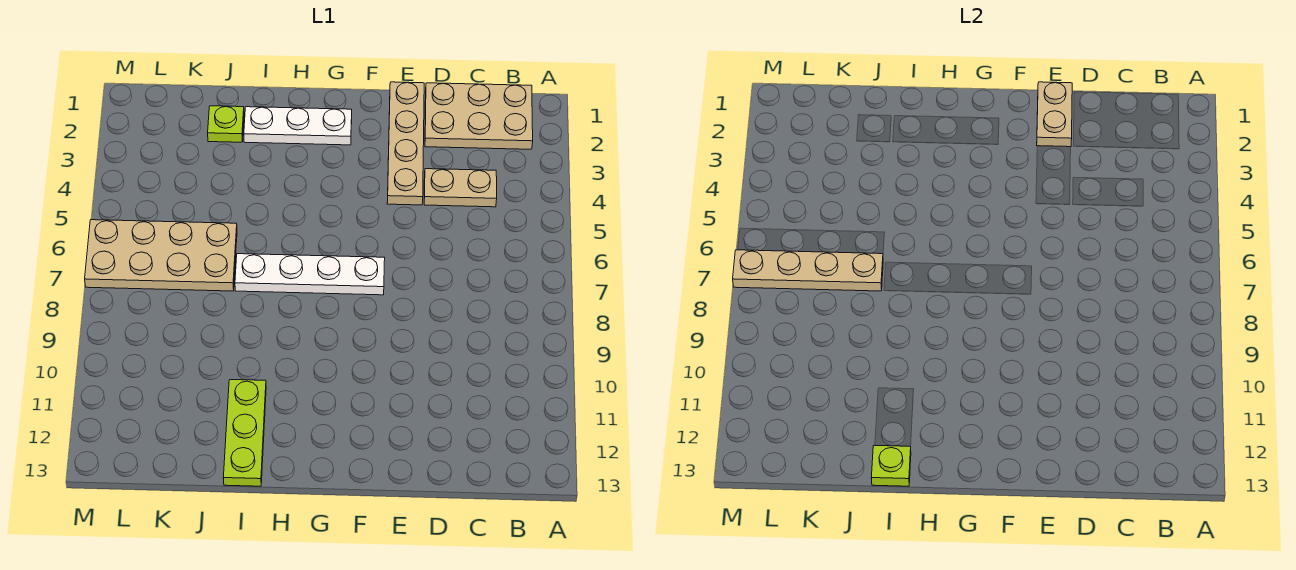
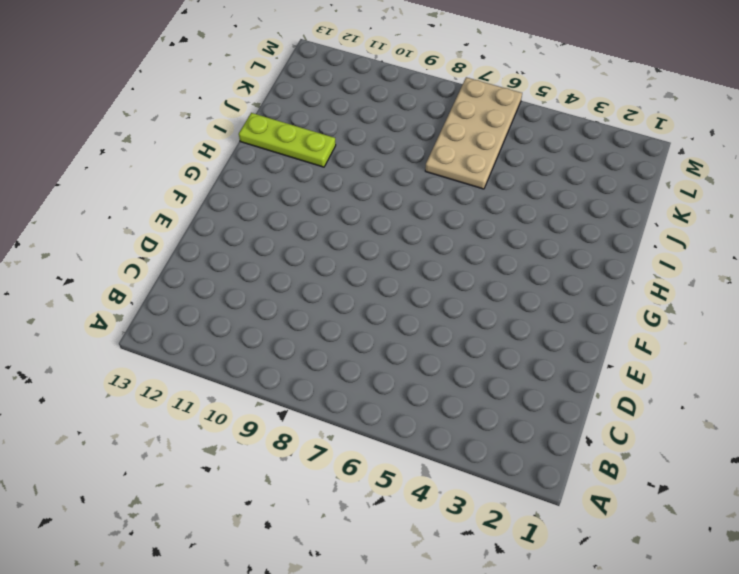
none -> tan 2x3 plate [425,83,533,149]
none -> tan 1x2 plate [424,169,497,207]

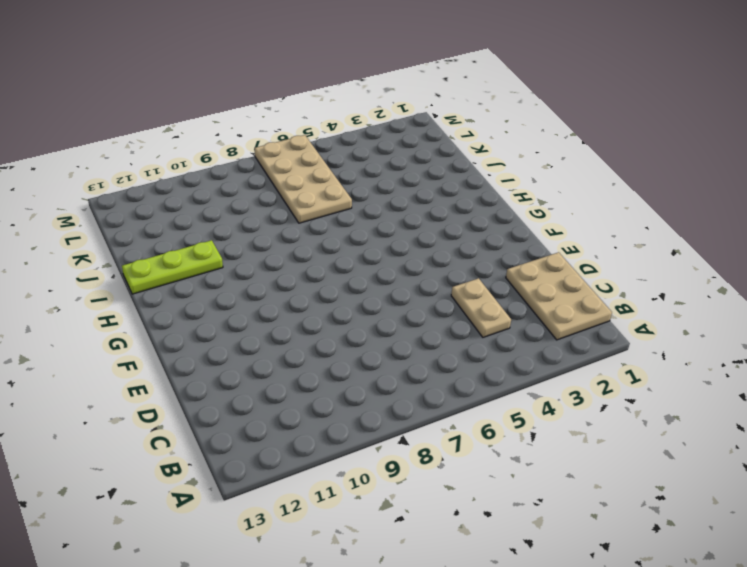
none -> tan 1x4 plate [387,82,424,205]
none -> white 1x4 plate [235,254,385,295]

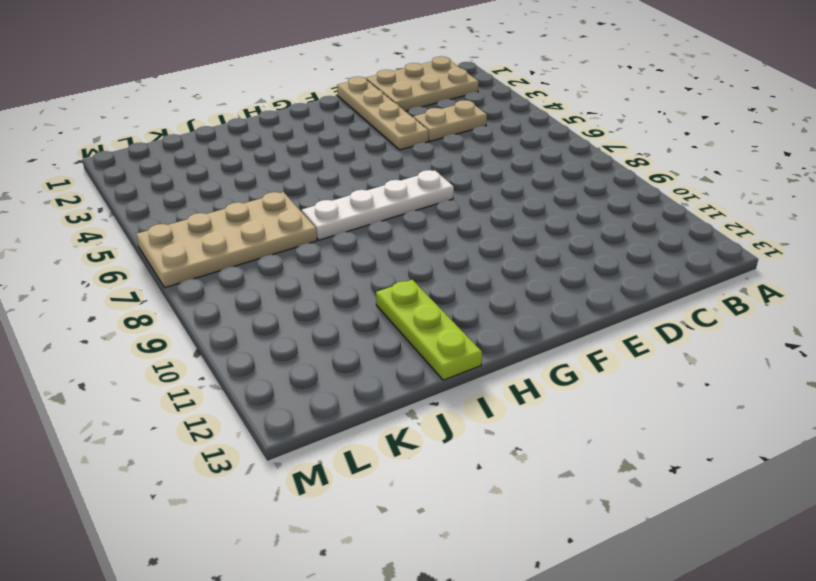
none -> white 1x3 plate [244,107,352,145]
none -> lime 1x1 plate [208,106,244,142]

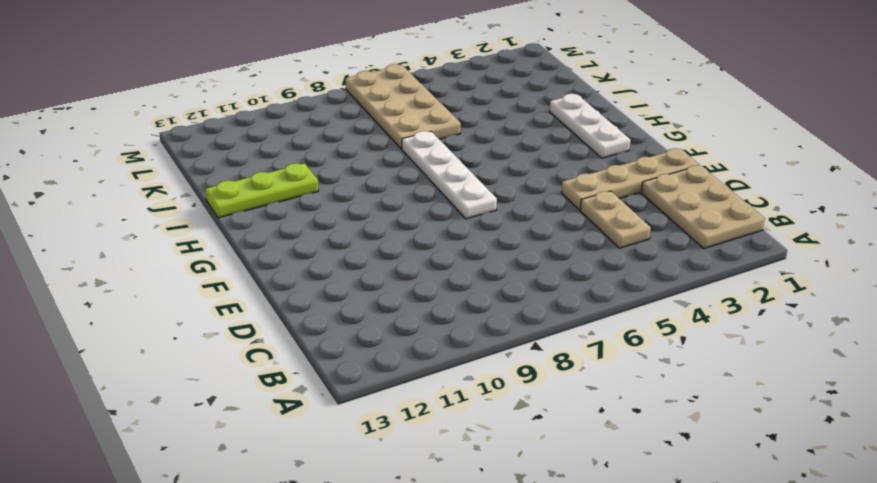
none -> lime 1x1 plate [208,106,244,142]
none -> tan 1x2 plate [1037,82,1072,147]

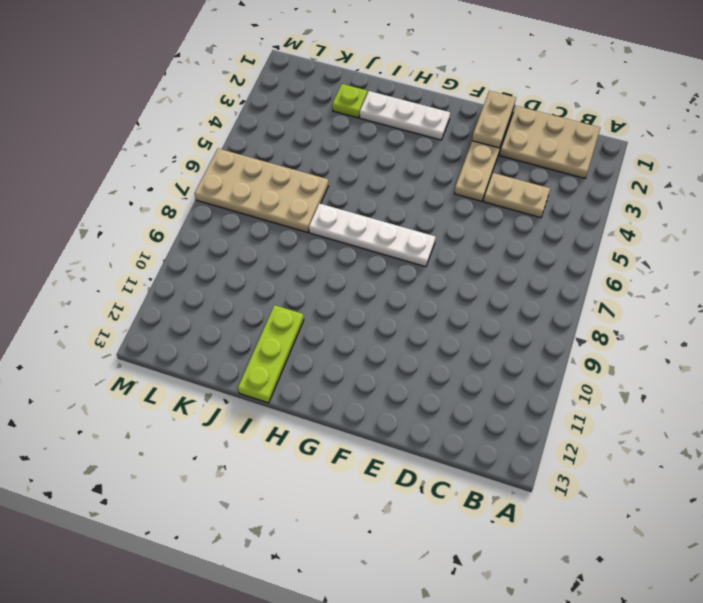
none -> lime 1x1 plate [871,445,911,486]
none -> tan 1x4 plate [733,250,883,291]

